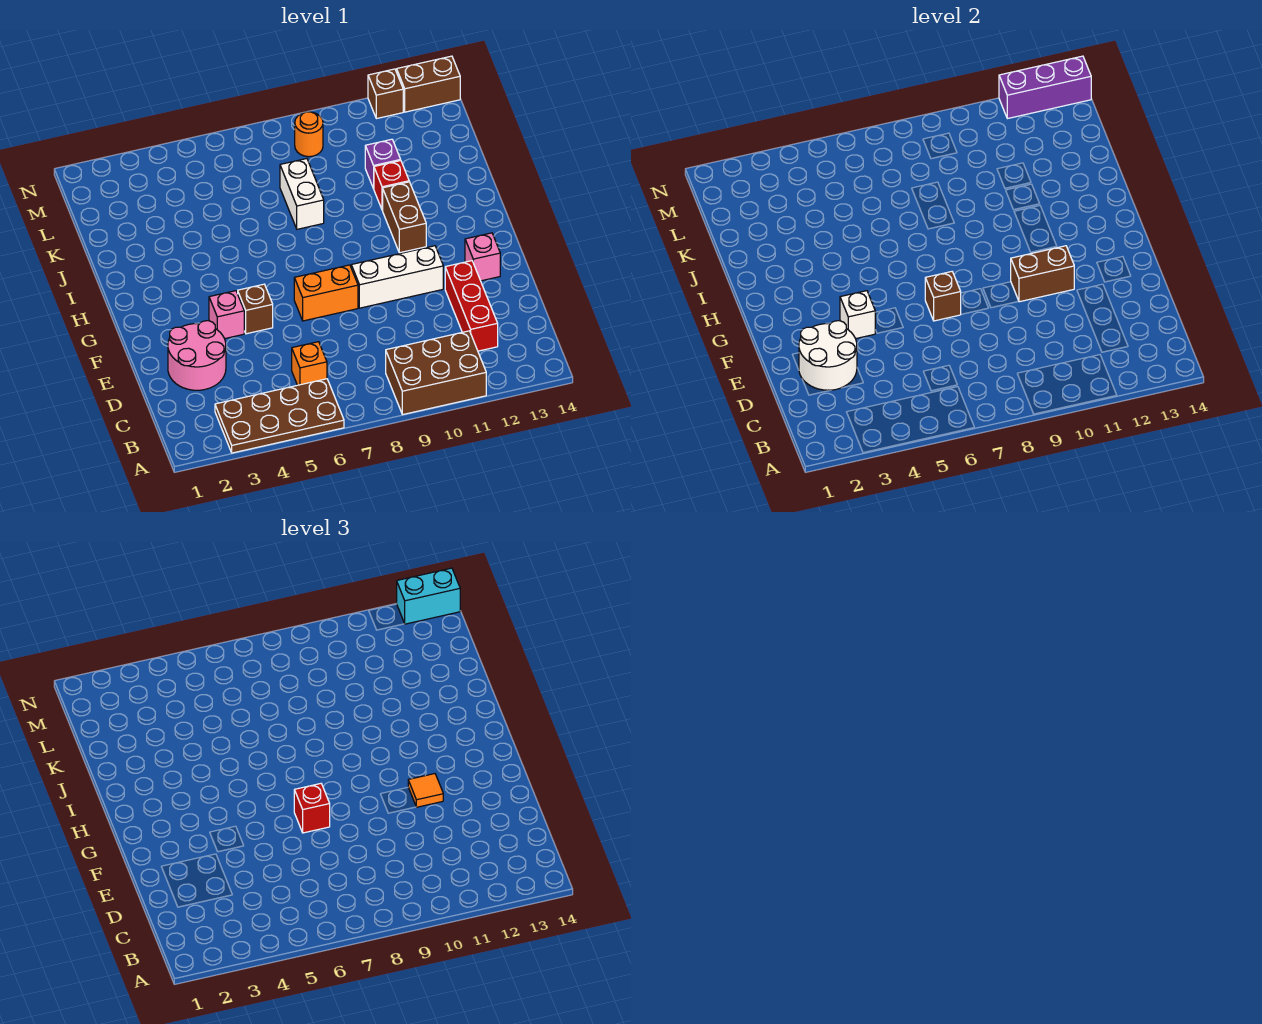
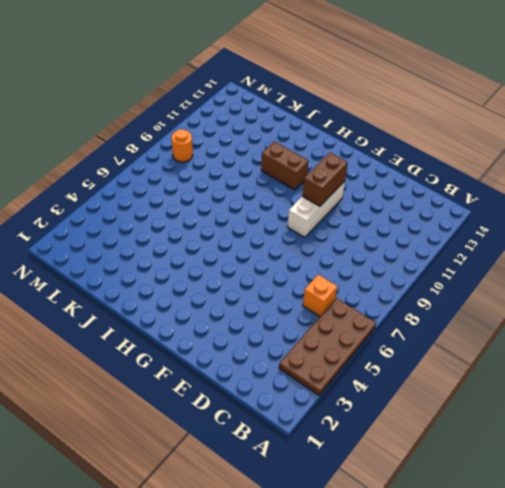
none -> brown 2x3 brick [386,331,486,415]
none -> red 1x3 brick [445,261,498,351]
none -> pink 2x2 round brick [168,321,226,390]

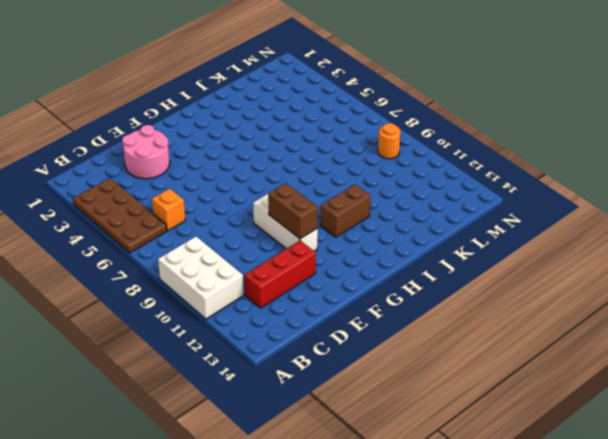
white 2x3 brick [158,237,244,319] -> brown 2x3 brick [386,331,486,415]
none -> pink 1x1 brick [209,291,244,339]
none -> brown 1x1 brick [238,284,273,334]
none -> orange 1x2 brick [294,265,358,321]

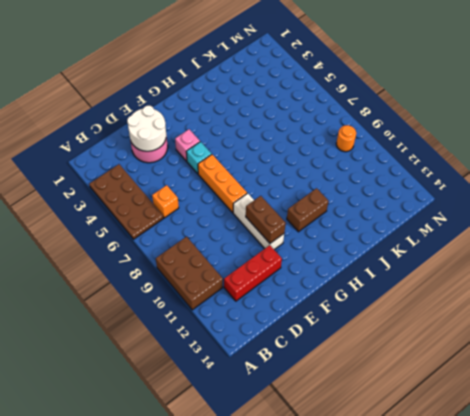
cyan 1x1 brick [186,142,212,174] -> brown 1x1 brick [238,284,273,334]
orange 1x3 brick [198,155,247,213] -> orange 1x2 brick [294,265,358,321]
none -> pink 1x1 brick [465,233,500,281]
none -> white 1x2 brick [280,159,324,229]
none -> red 1x1 brick [374,161,409,210]

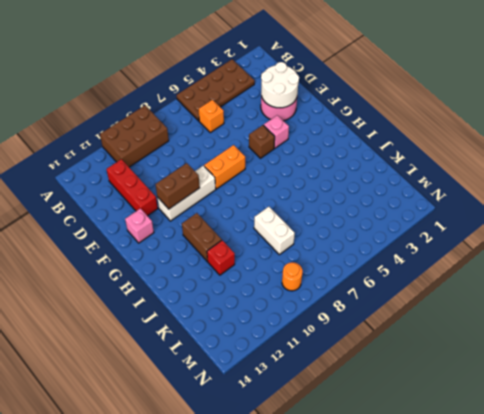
none -> purple 1x1 brick [365,139,401,189]
none -> brown 1x1 brick [368,69,403,119]
none -> brown 1x2 brick [397,56,460,112]

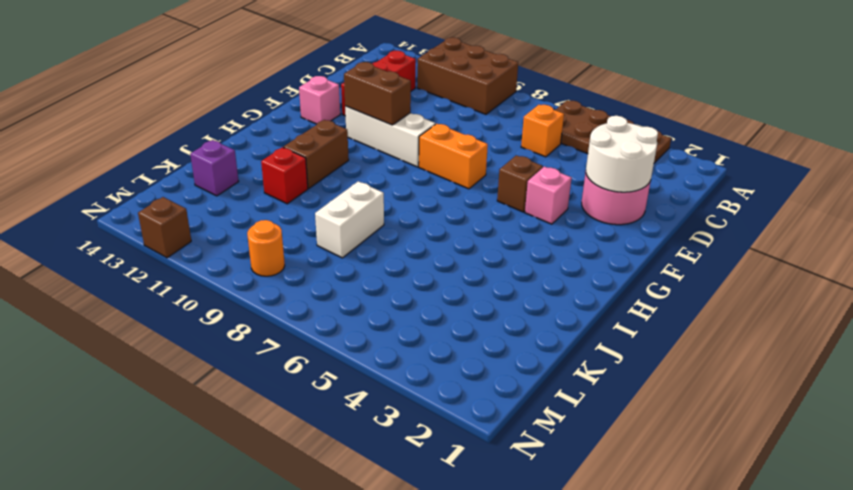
purple 1x1 brick [190,140,239,196] -> purple 1x1 brick moved to [365,139,401,189]
none -> brown 1x2 brick [397,56,460,112]
none -> white 1x1 brick [840,291,875,339]
none -> brown 1x1 brick [925,272,961,321]

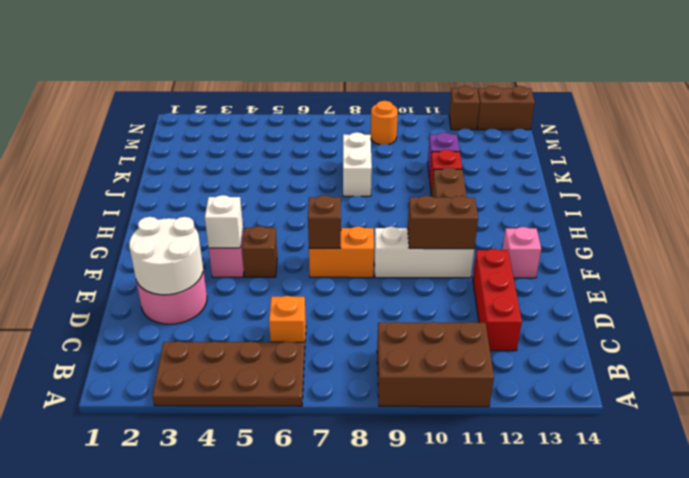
none -> purple 1x3 brick [999,56,1091,119]
none -> red 1x1 brick [294,784,330,833]
none -> orange 1x1 tile [408,774,443,807]

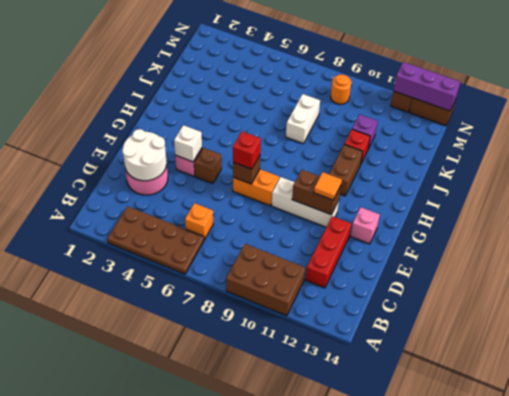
none -> cyan 1x2 brick [397,568,460,624]

